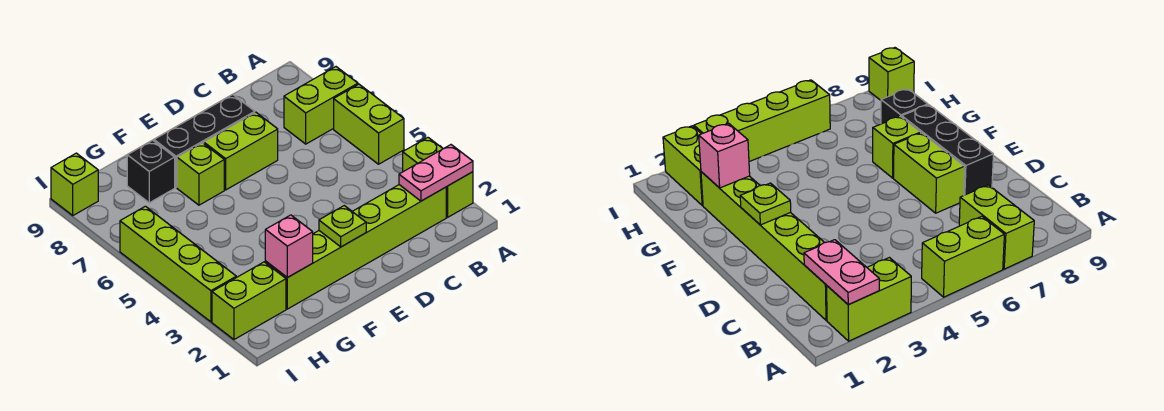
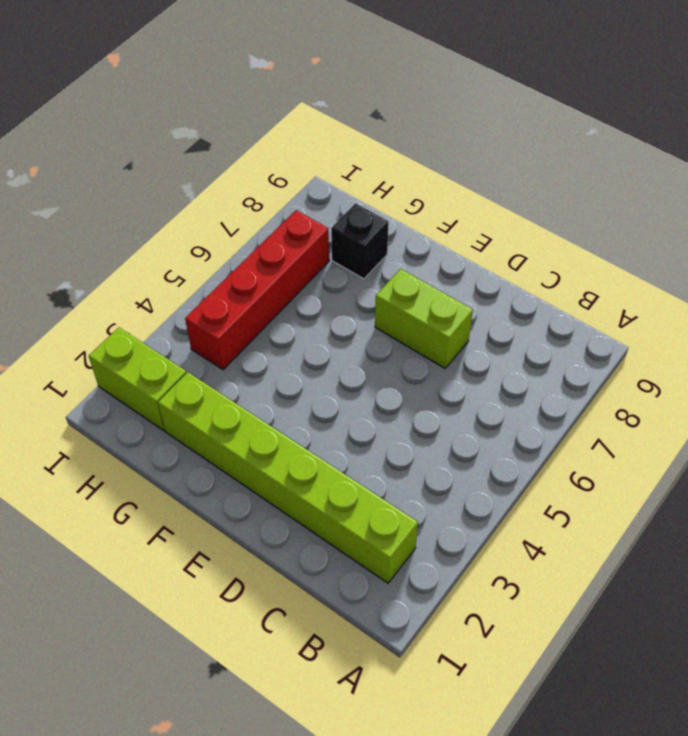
red 1x4 brick [185,210,329,370] -> none
none -> lime 1x2 brick [403,138,473,217]
none -> lime 1x2 brick [334,84,404,164]
none -> lime 1x2 brick [284,67,358,144]

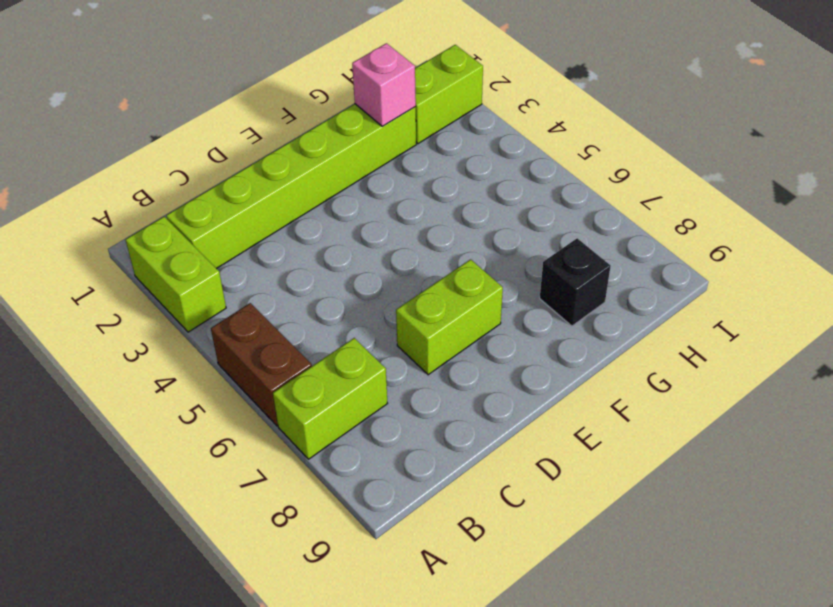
brown 1x2 brick [211,303,312,426] -> lime 1x2 brick [334,84,404,164]
none -> black 1x3 brick [154,94,255,187]
none -> lime 1x1 brick [177,143,224,205]
none -> lime 1x4 brick [120,206,236,322]

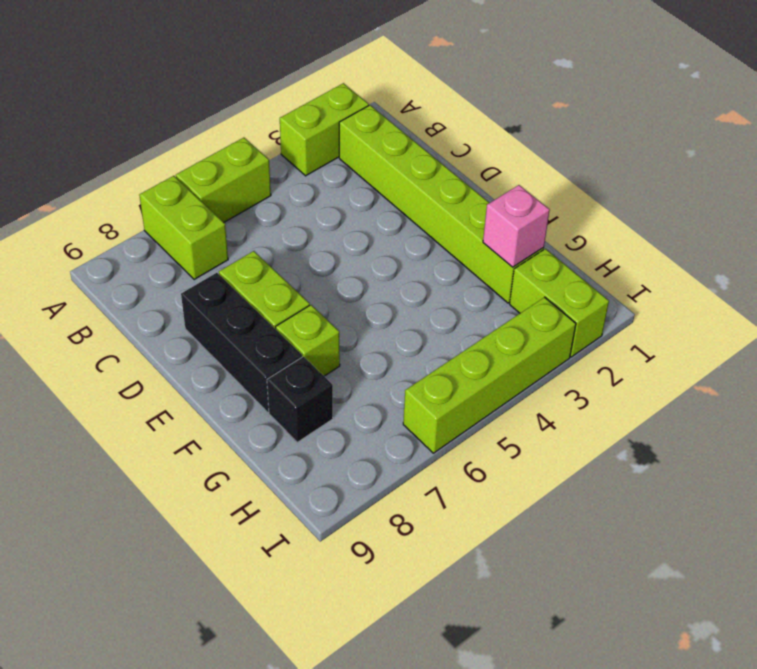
none -> lime 1x1 brick [51,153,98,215]
none -> pink 1x2 plate [399,145,473,201]
none -> lime 1x1 plate [319,206,366,247]

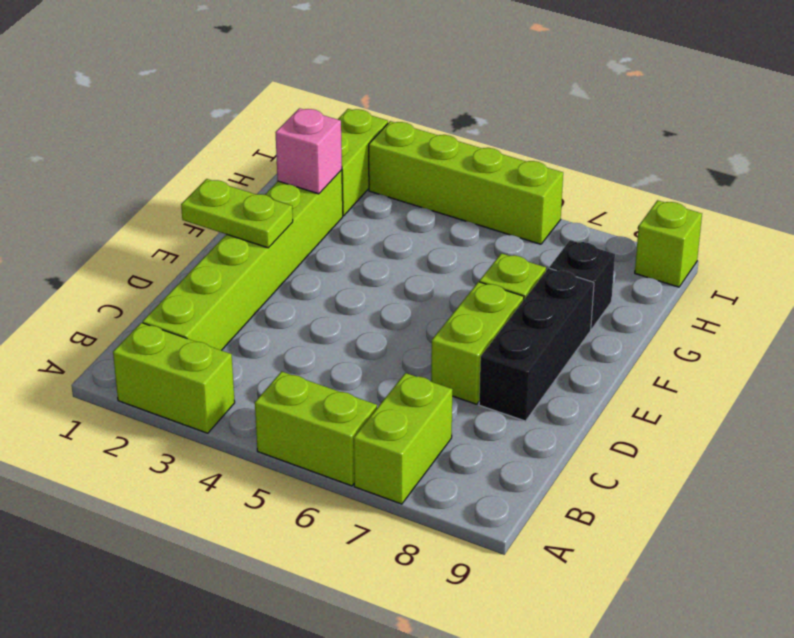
lime 1x2 plate [181,179,293,248] -> lime 1x1 plate [319,206,366,247]
none -> pink 1x2 plate [399,145,473,201]

